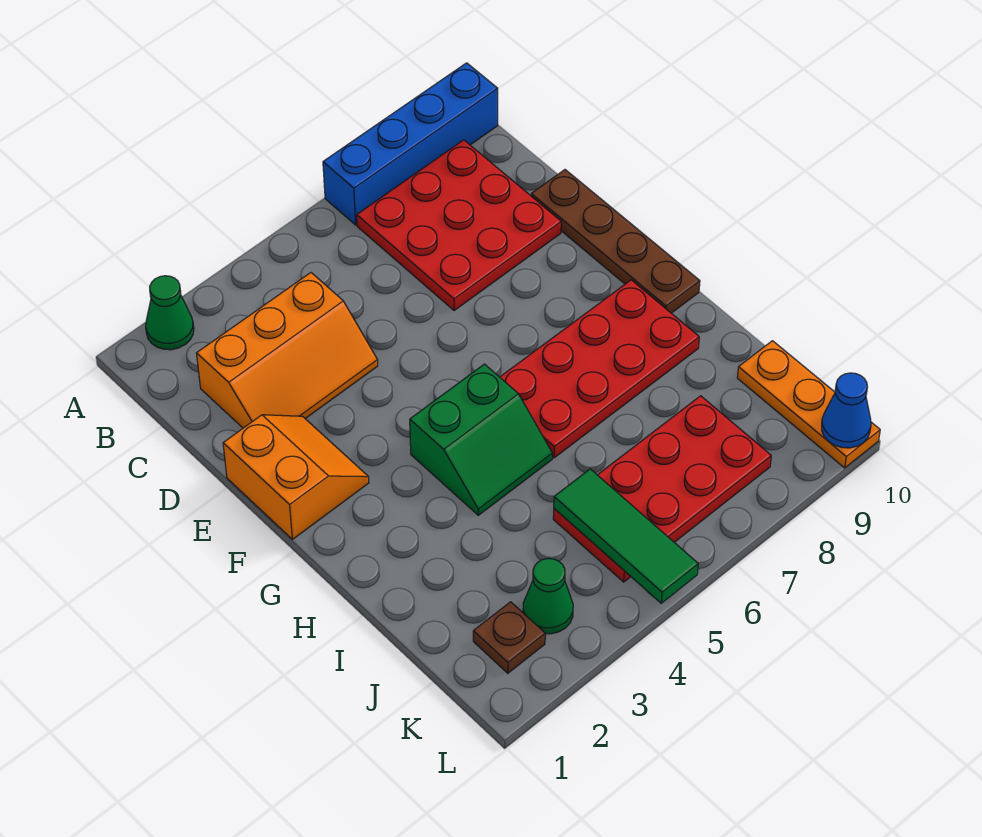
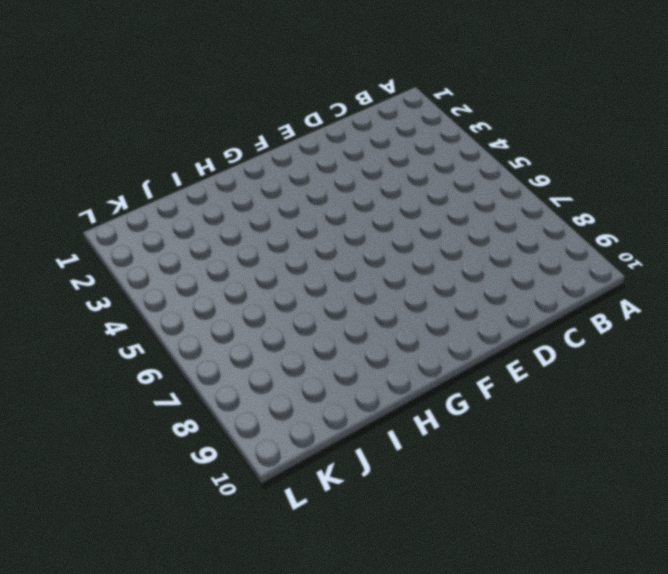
none -> green 1x1 cone [146,276,194,350]
none -> blue 1x4 brick [323,63,498,225]
none -> red 3x3 plate [357,140,561,311]

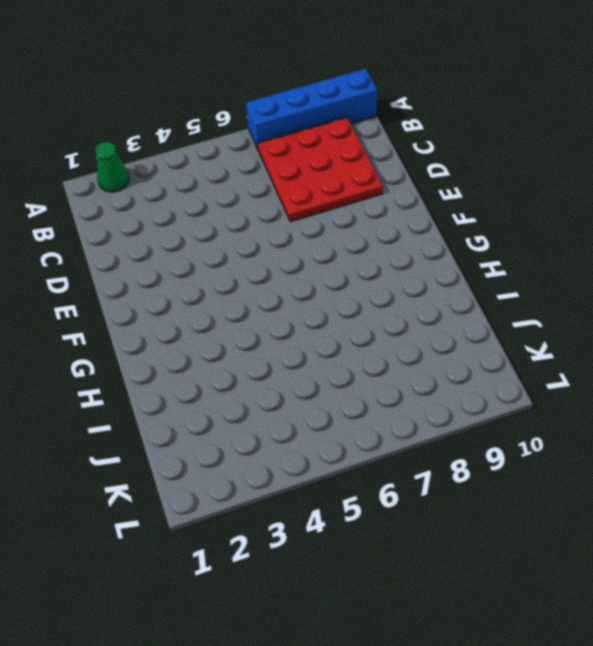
none -> orange 2x3 slope [197,273,378,428]
none -> brown 1x4 plate [531,170,700,313]
none -> orange 2x2 slope [223,415,369,539]

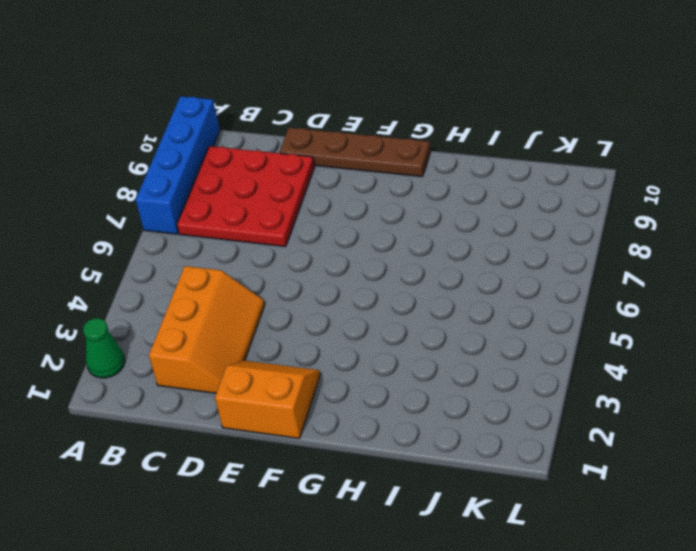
none -> green 2x2 slope [410,364,552,515]
none -> red 2x4 plate [500,280,699,458]
none -> red 2x4 plate [553,396,771,582]

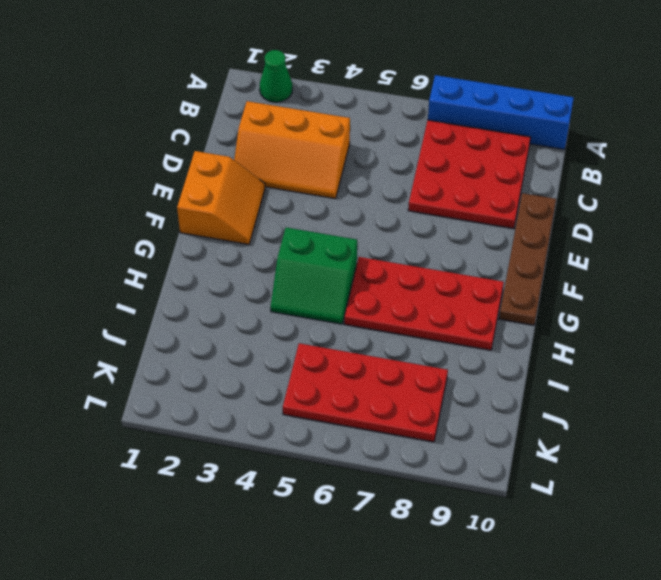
none -> orange 1x3 plate [737,341,880,468]
none -> brown 1x1 plate [473,602,545,673]
none -> green 1x1 cone [523,558,573,634]

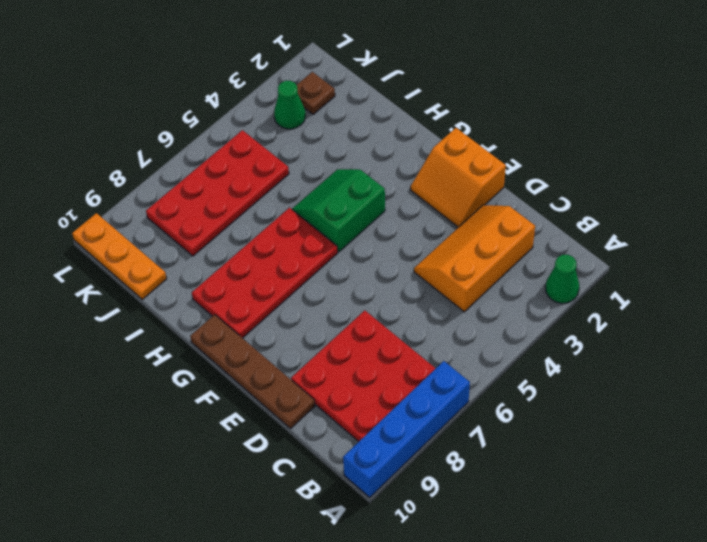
none -> green 1x3 tile [554,469,698,603]
none -> blue 1x1 cone [822,373,871,448]

